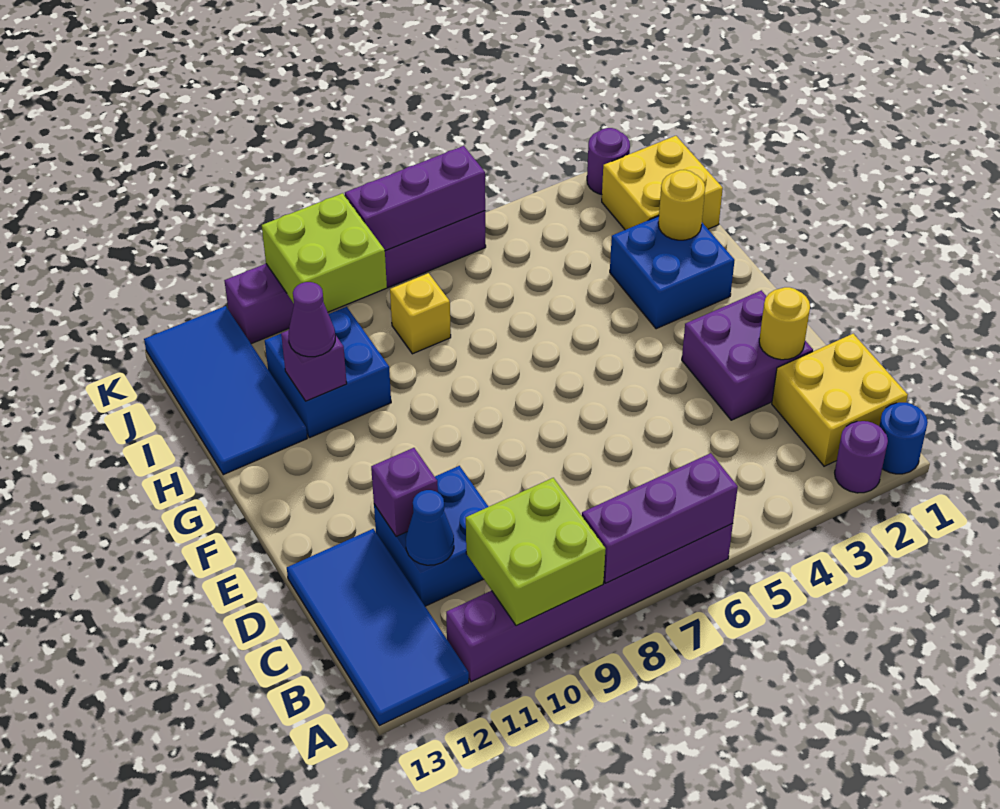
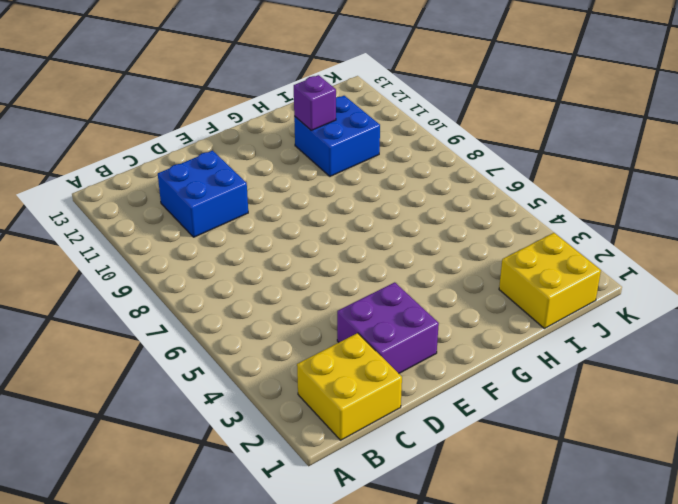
none -> blue 1x1 round brick [879,403,928,474]
none -> purple 1x1 round brick [835,421,888,493]
none -> purple 1x6 brick [446,524,733,682]

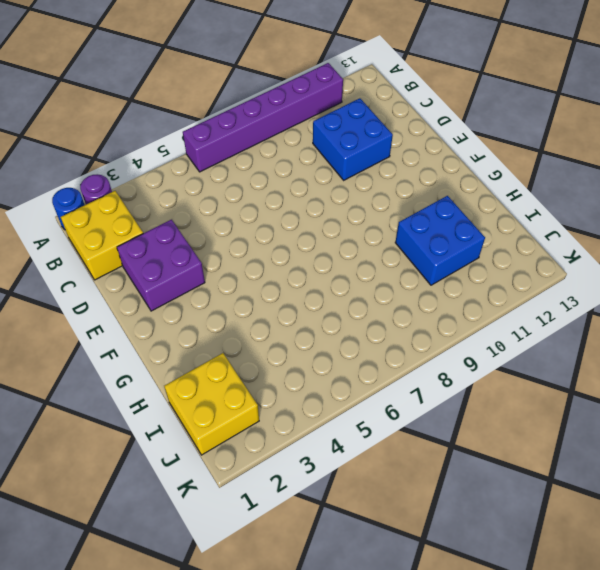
none -> blue 2x4 tile [287,529,469,726]
none -> blue 2x2 brick [610,216,735,329]
none -> blue 2x4 tile [144,306,307,475]

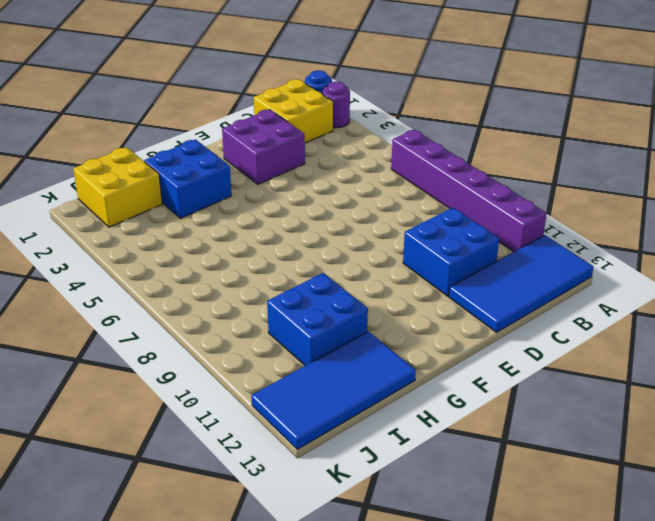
none -> yellow 1x1 brick [390,273,451,354]
none -> purple 1x1 round brick [587,128,630,194]
none -> purple 1x6 brick [224,211,486,344]

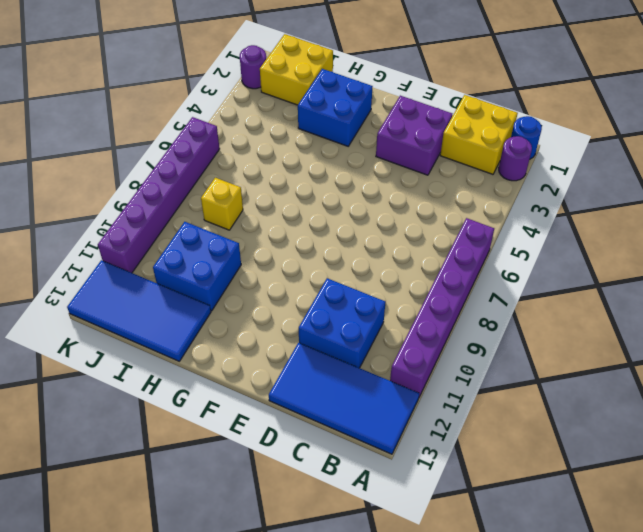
none -> purple 1x3 brick [582,453,738,583]
none -> lime 2x2 brick [466,478,606,626]
none -> blue 1x1 cone [406,490,454,565]

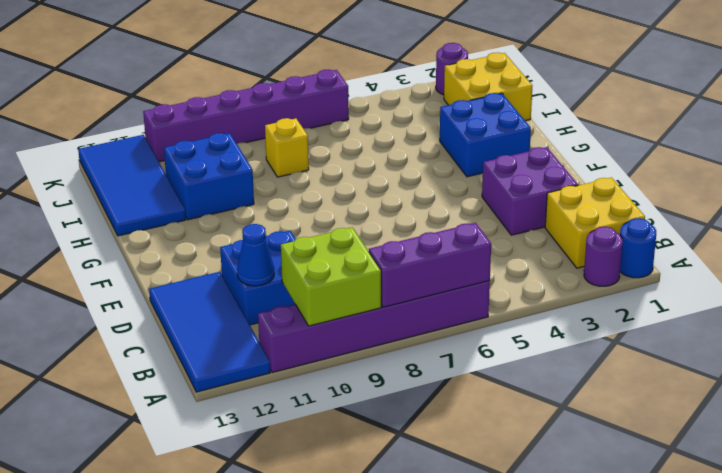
none -> yellow 1x1 round brick [759,287,810,360]
none -> purple 1x1 brick [371,448,438,536]
none -> yellow 1x1 round brick [658,170,705,240]

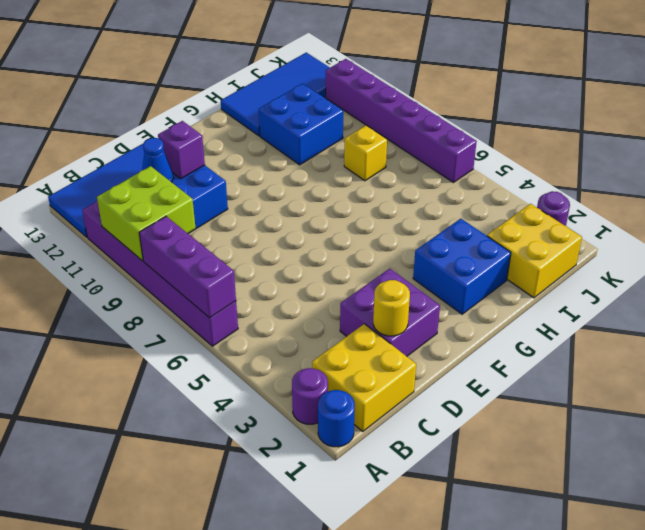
none -> yellow 1x1 round brick [658,170,705,240]
none -> purple 1x1 brick [281,330,347,401]
none -> lime 2x2 brick [262,193,387,312]

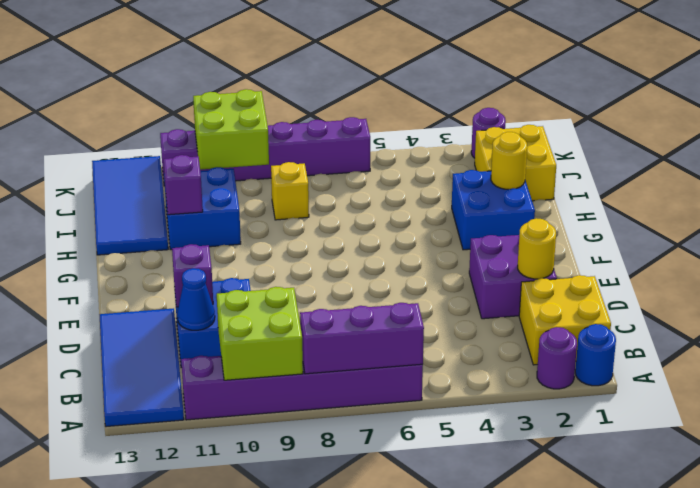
none -> purple 1x3 brick [345,146,485,251]
none -> purple 1x1 cone [288,282,335,357]

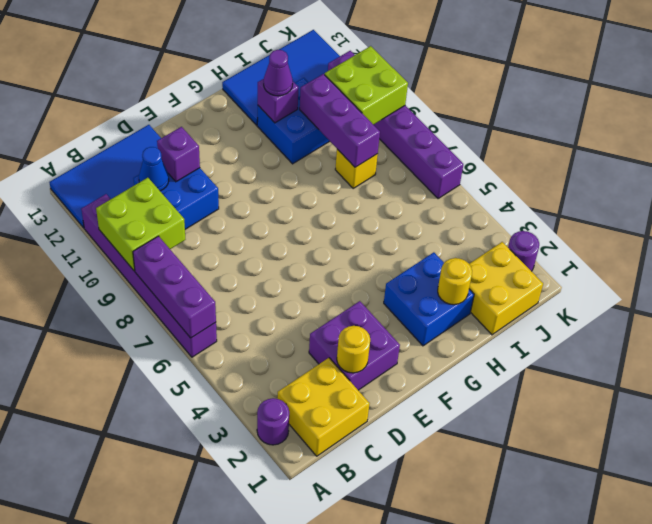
purple 1x3 brick [300,74,380,167] -> purple 1x3 brick moved to [345,146,485,251]
none -> blue 1x1 round brick [879,403,928,474]

